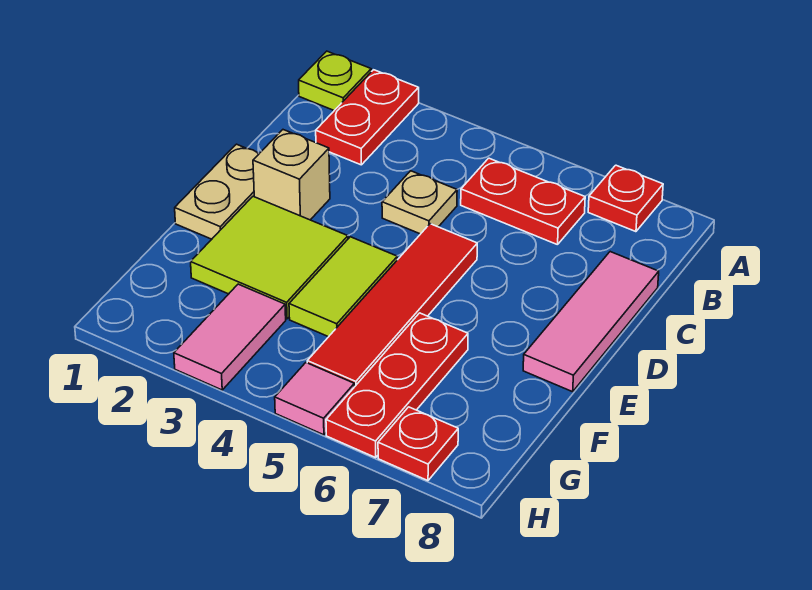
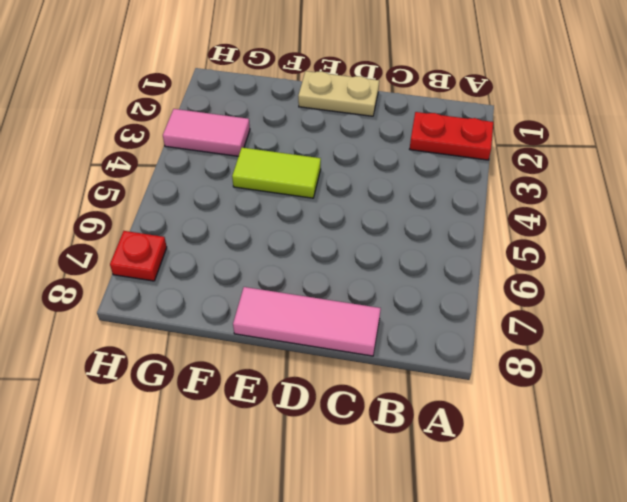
none -> lime 1x1 plate [299,51,371,110]
none -> red 1x1 plate [588,165,663,232]
none -> red 1x2 plate [461,158,585,245]

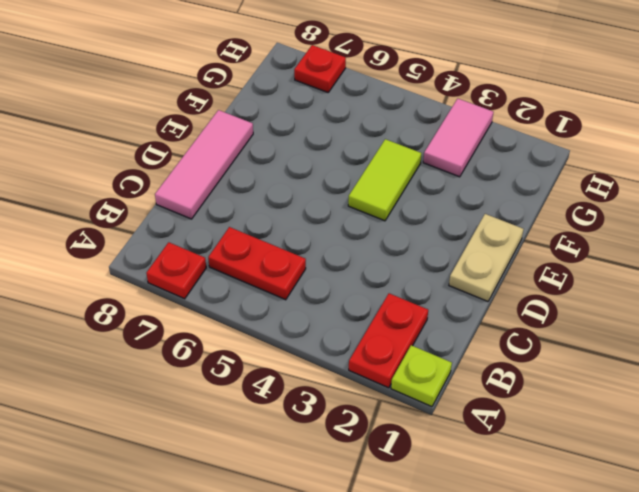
none -> tan 1x1 plate [382,171,457,234]
none -> tan 1x1 brick [253,130,330,220]
none -> red 1x4 tile [307,224,477,387]

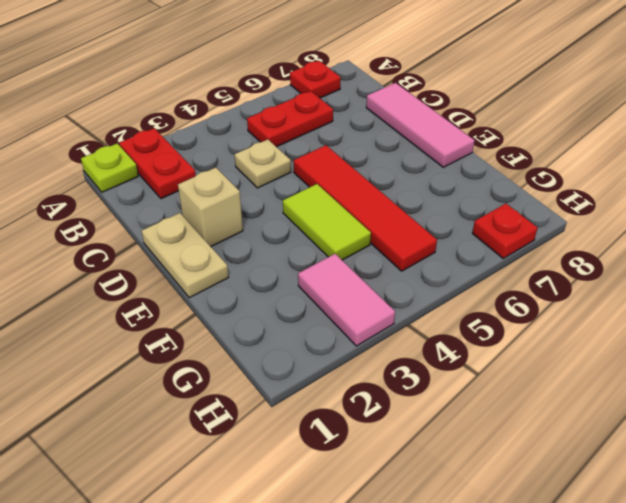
none -> lime 2x2 tile [191,196,348,319]
none -> red 1x3 plate [326,313,468,458]
none -> pink 1x1 tile [275,363,354,435]

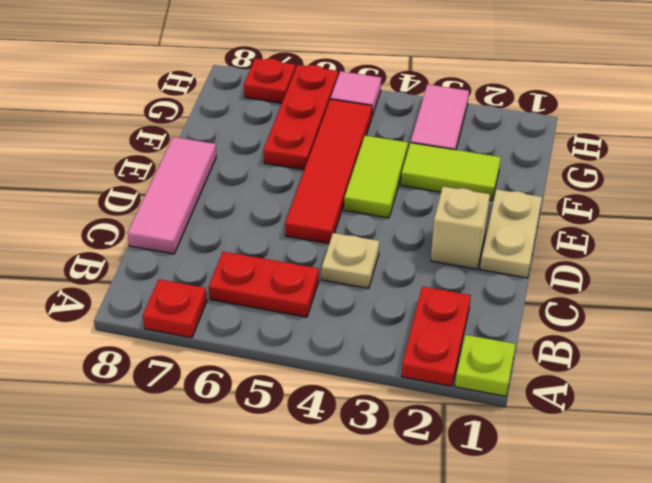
lime 1x2 tile [401,143,501,201] -> lime 2x2 tile [191,196,348,319]

